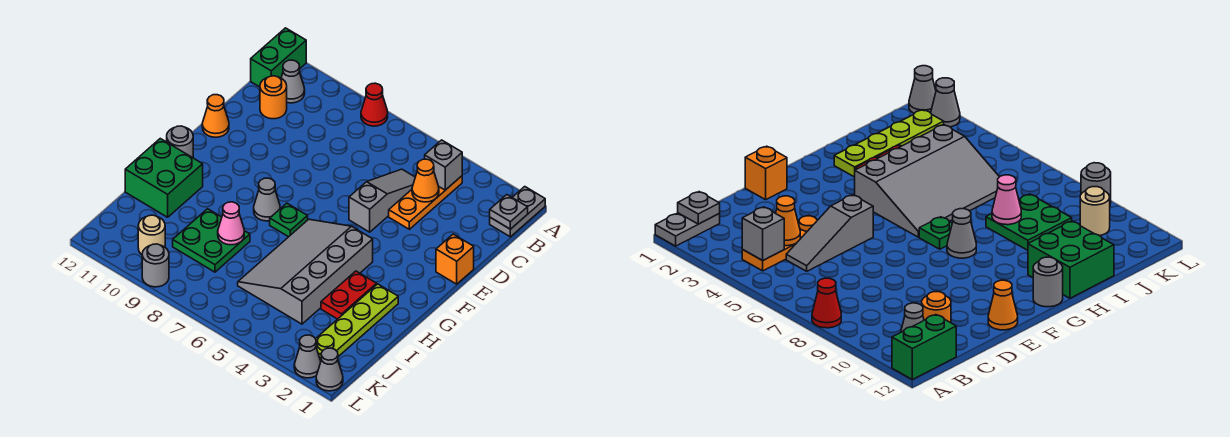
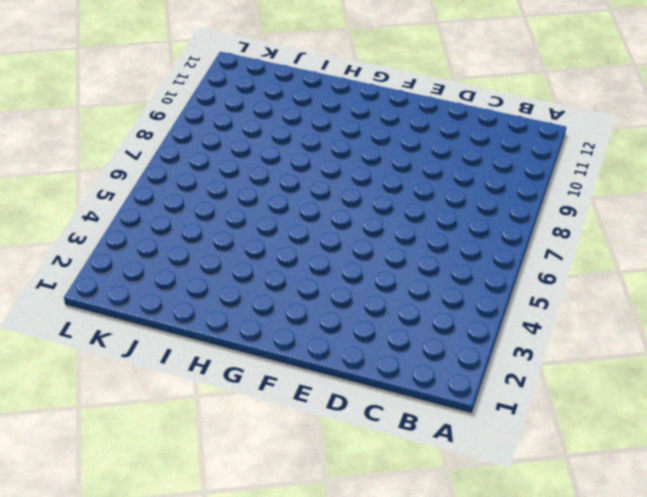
none -> grey 1x2 plate [490,187,545,237]
none -> red 1x1 cone [361,83,388,126]
none -> green 1x2 brick [251,28,306,87]

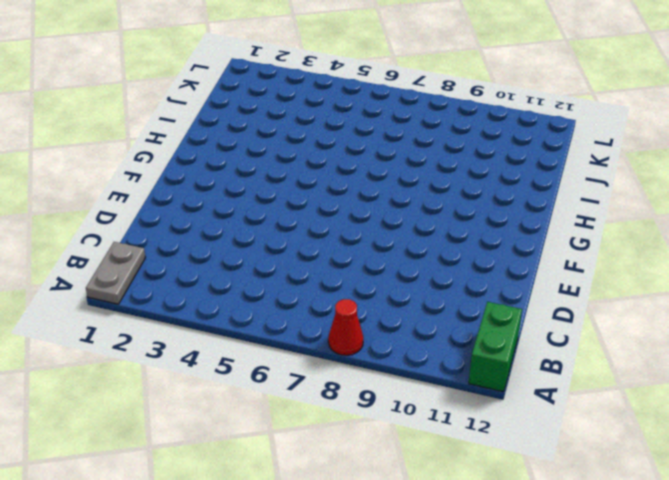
none -> orange 1x3 plate [389,176,462,229]
none -> grey 1x1 cone [281,60,305,103]
none -> grey 1x3 slope [349,169,415,232]

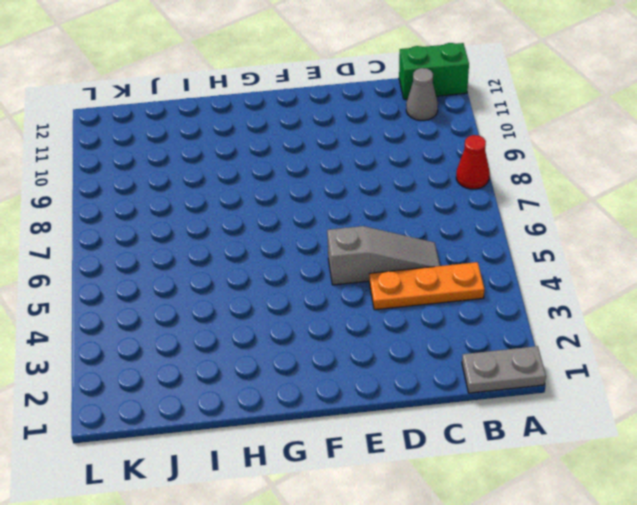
none -> orange 1x1 round brick [260,76,287,119]
none -> orange 1x1 brick [436,234,474,284]
none -> orange 1x1 cone [202,95,229,137]

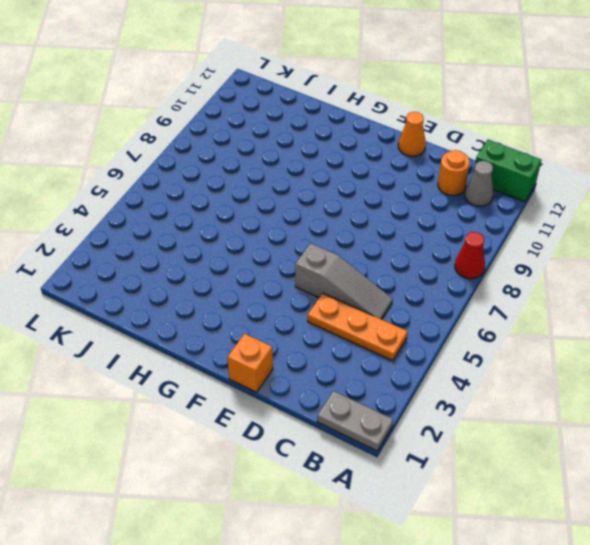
none -> grey 3x4 slope [238,219,373,324]
none -> green 1x1 plate [270,203,308,237]
none -> grey 1x1 cone [254,178,280,221]

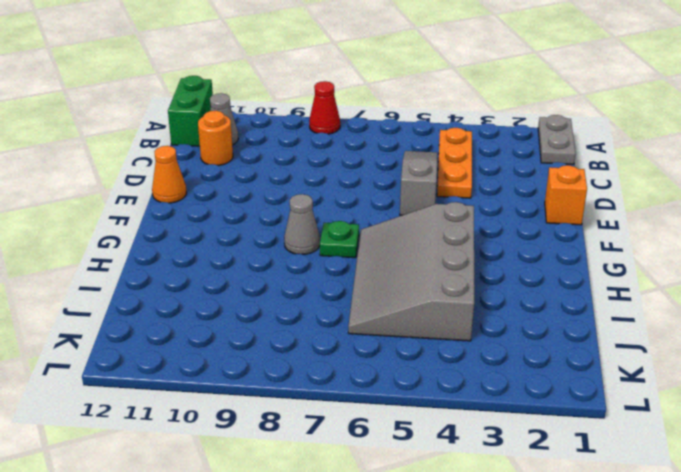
none -> grey 1x1 round brick [167,126,193,158]
none -> lime 1x4 plate [316,284,398,361]
none -> red 1x2 plate [321,271,377,319]

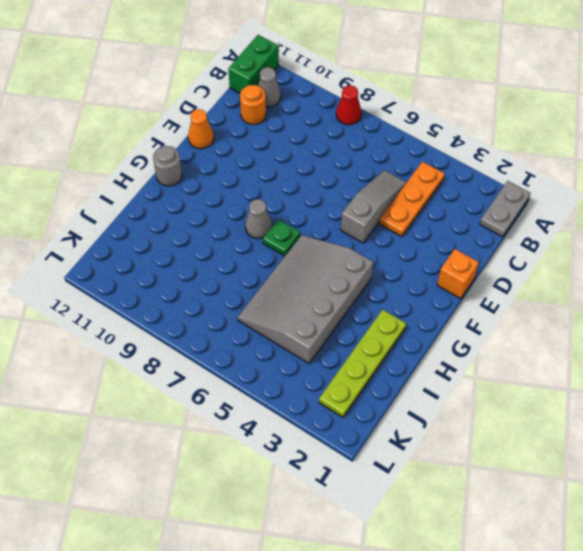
none -> red 1x2 plate [321,271,377,319]
none -> green 2x2 brick [125,139,203,217]
none -> green 2x2 plate [173,209,250,272]

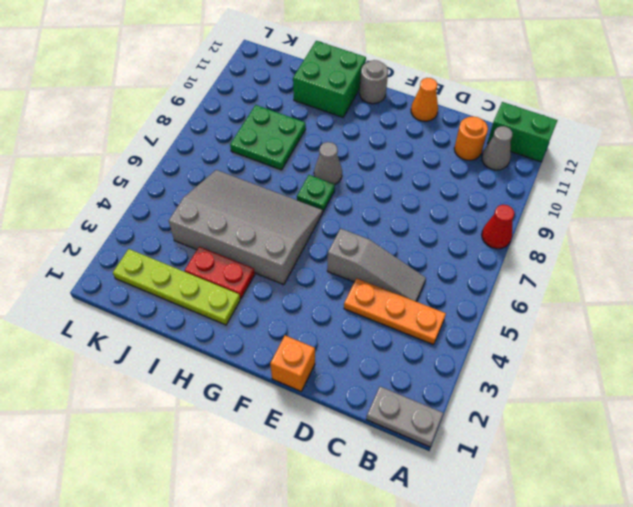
none -> tan 1x1 round brick [138,215,165,254]
none -> grey 1x1 cone [316,348,343,391]
none -> grey 1x1 cone [294,335,321,378]

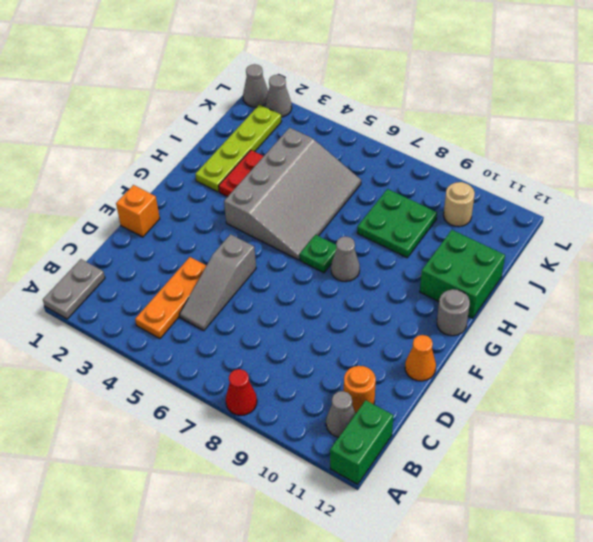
none -> grey 1x1 round brick [142,244,169,287]
none -> grey 1x1 plate [490,195,528,229]
none -> grey 1x1 brick [425,140,462,190]

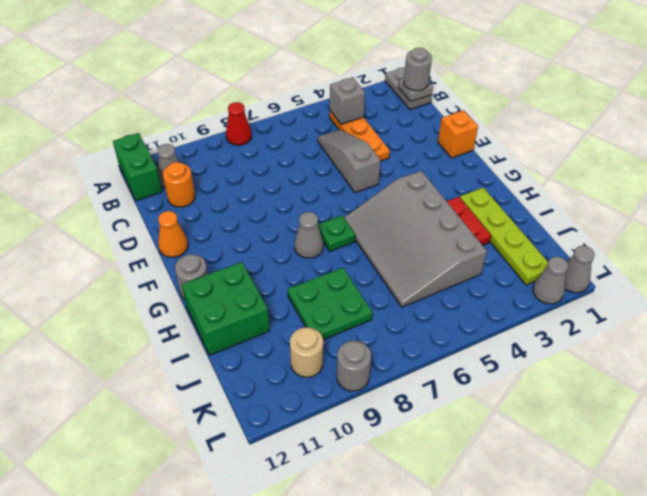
grey 1x1 round brick [404,48,432,91] -> none
none -> orange 1x1 cone [412,159,439,202]
none -> pink 1x1 cone [218,202,244,245]

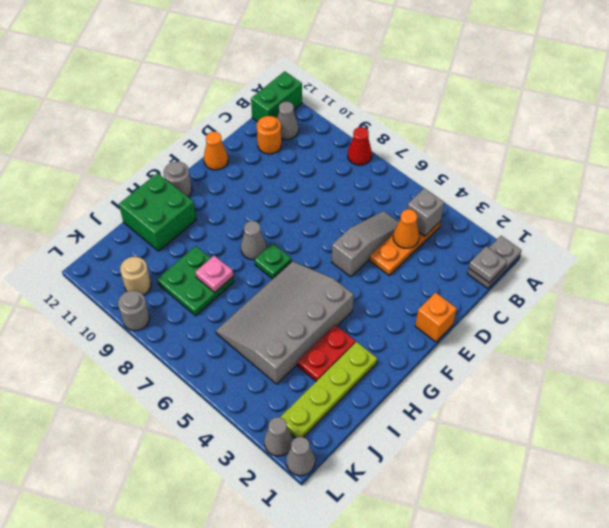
pink 1x1 plate [195,256,233,292] -> pink 1x1 cone [218,202,244,245]

